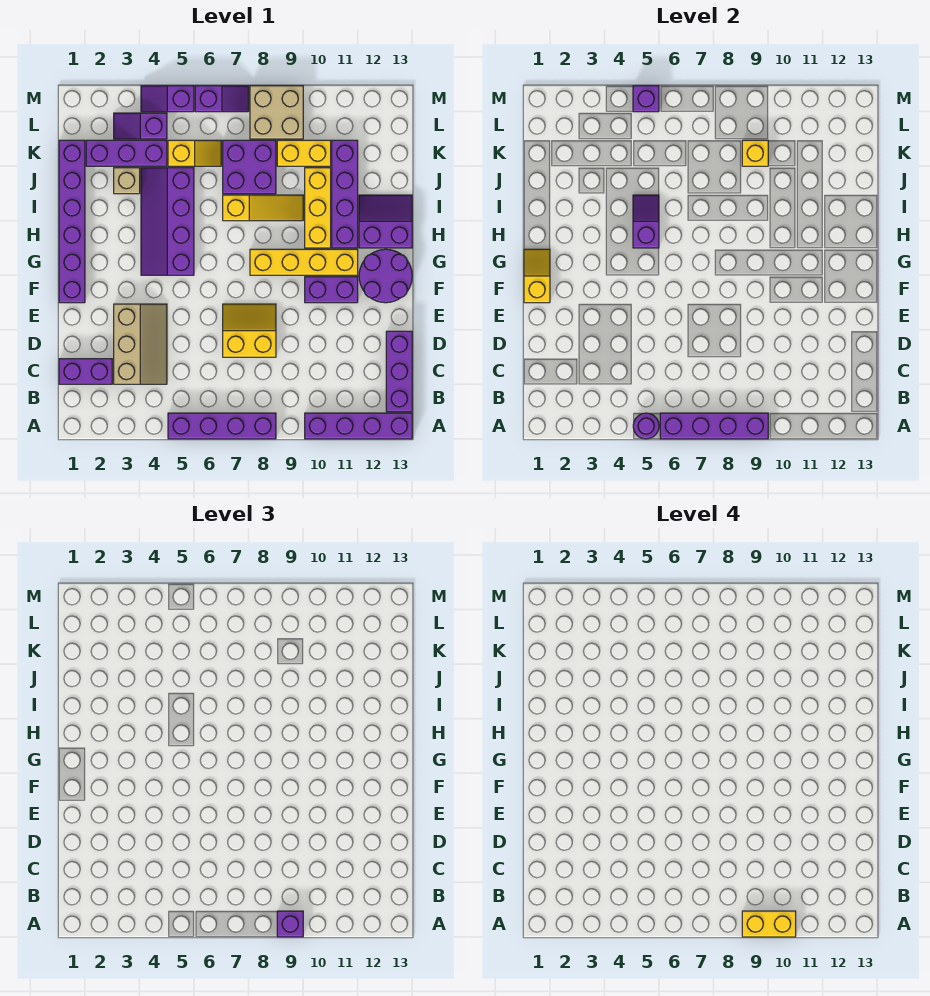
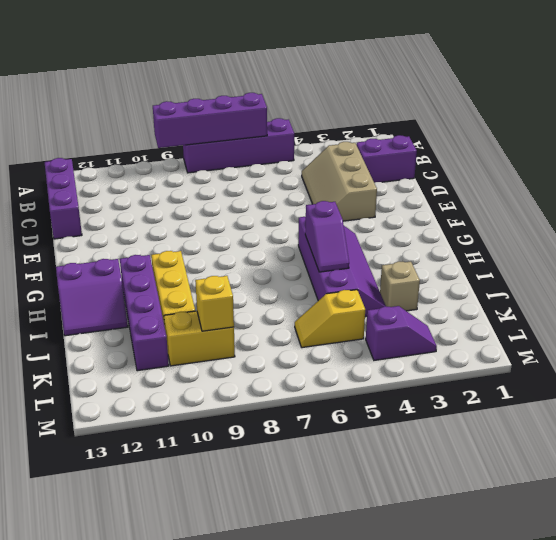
none -> purple 1x4 brick [305,413,412,439]
none -> yellow 2x2 slope [223,304,276,357]
none -> purple 1x6 brick [59,140,85,303]
none -> purple 1x2 brick [305,277,358,303]

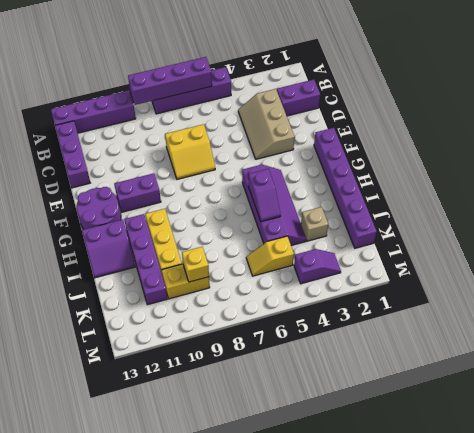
none -> yellow 1x4 brick [250,249,358,275]
none -> yellow 1x3 slope [223,195,303,221]
none -> purple 2x2 brick [223,140,276,194]
none -> purple 1x3 brick [86,140,167,166]

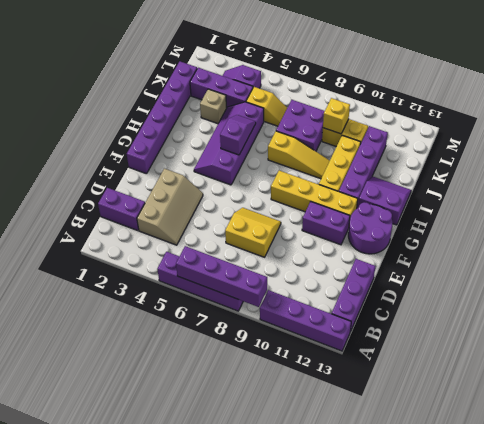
none -> tan 2x2 brick [250,86,303,139]
none -> purple 1x2 slope [141,86,194,112]
none -> purple 1x2 slope [195,86,249,112]
none -> purple 1x1 round brick [633,413,659,439]

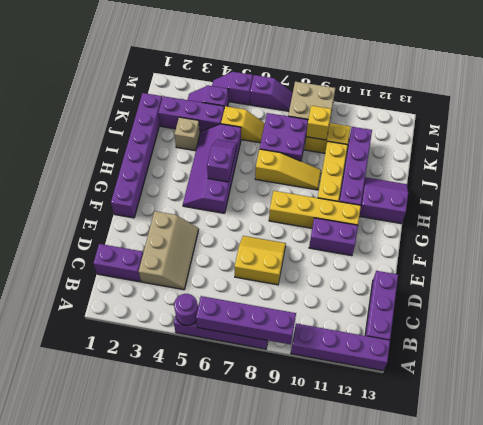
none -> purple 2x2 round brick [359,249,412,303]
none -> yellow 1x2 slope [524,249,550,303]
none -> purple 1x1 brick [633,86,659,112]
none -> purple 1x1 brick [277,911,303,937]

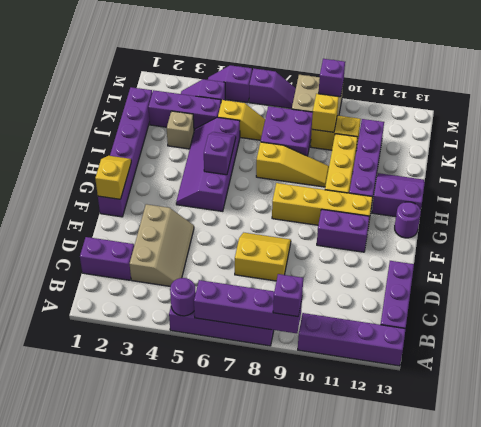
purple 1x1 round brick [395,202,421,238] -> purple 2x2 round brick [359,249,412,303]
purple 1x1 brick [319,59,345,97] -> purple 1x1 brick moved to [633,86,659,112]
none -> yellow 1x2 brick [742,911,796,937]

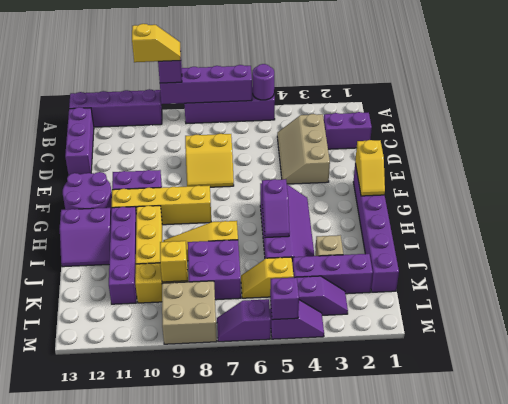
yellow 1x2 slope [132,24,181,62] -> yellow 1x2 brick [742,911,796,937]

